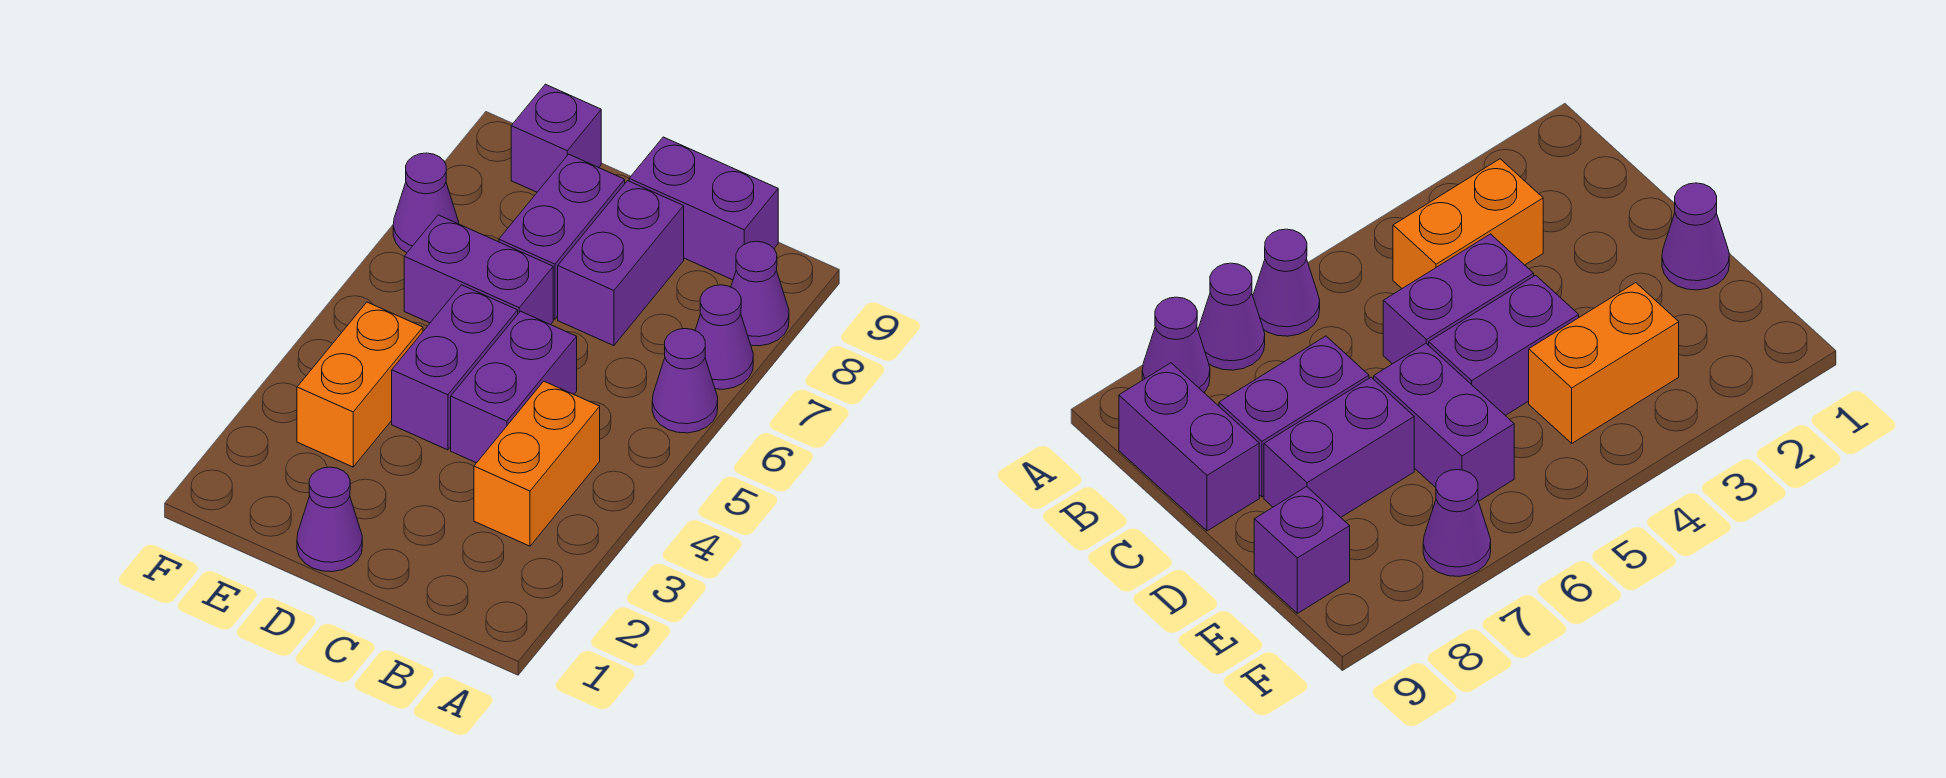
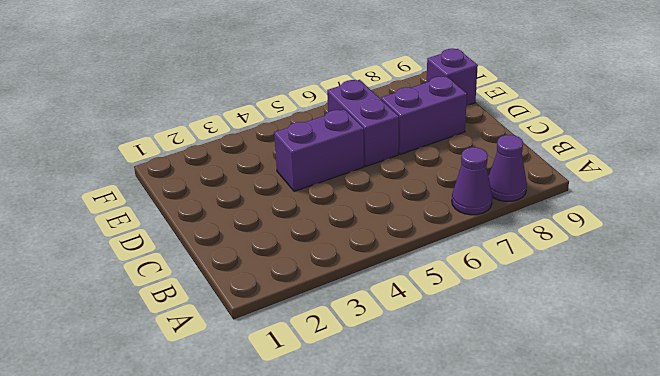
none -> purple 1x1 cone [652,329,718,433]
none -> orange 1x2 brick [474,381,600,546]
none -> purple 1x2 brick [629,137,778,280]

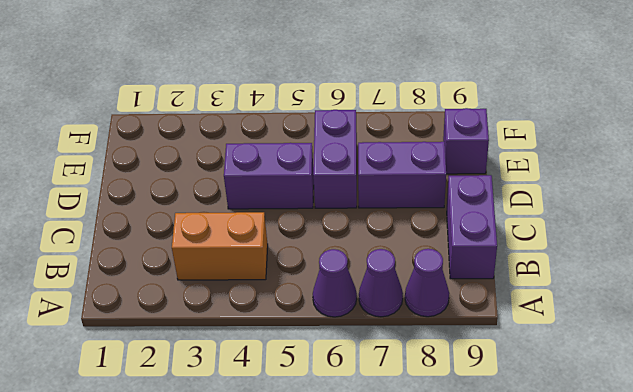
none -> purple 1x2 brick [451,311,577,463]
none -> purple 1x2 brick [558,181,684,346]
none -> purple 1x1 cone [297,467,362,572]

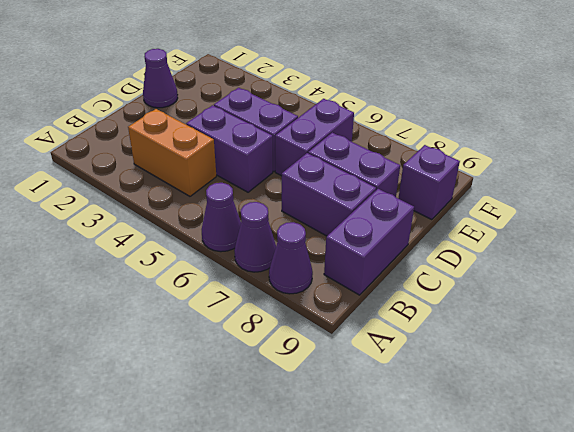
none -> orange 1x2 brick [297,302,423,467]
none -> purple 1x1 cone [393,153,459,253]

